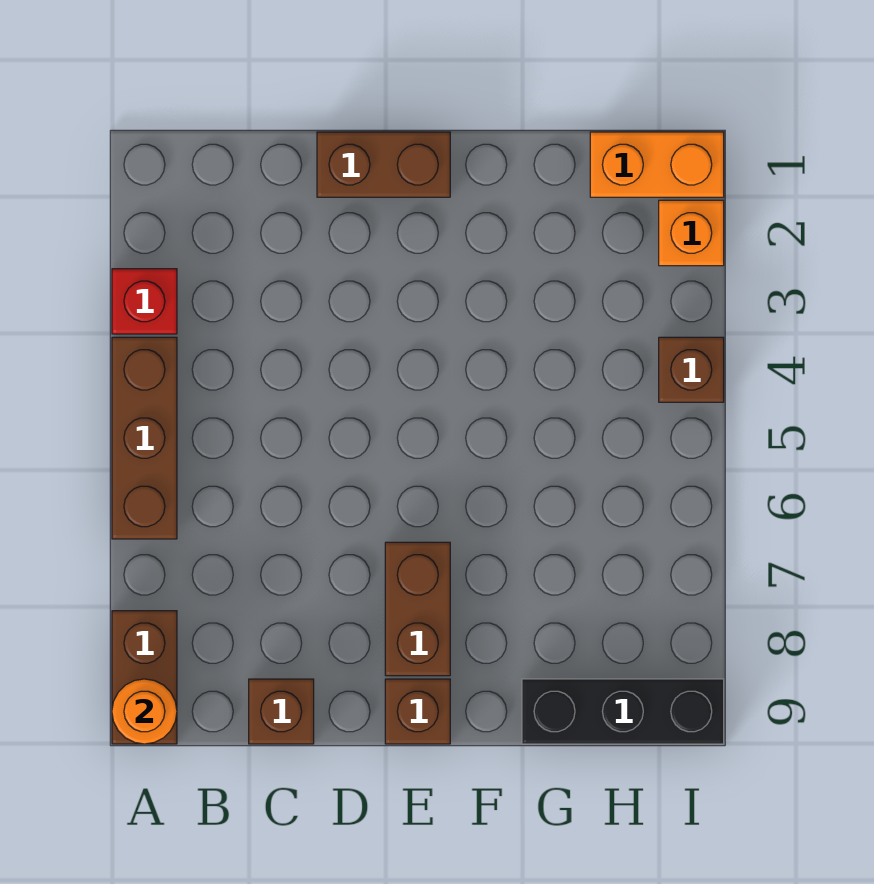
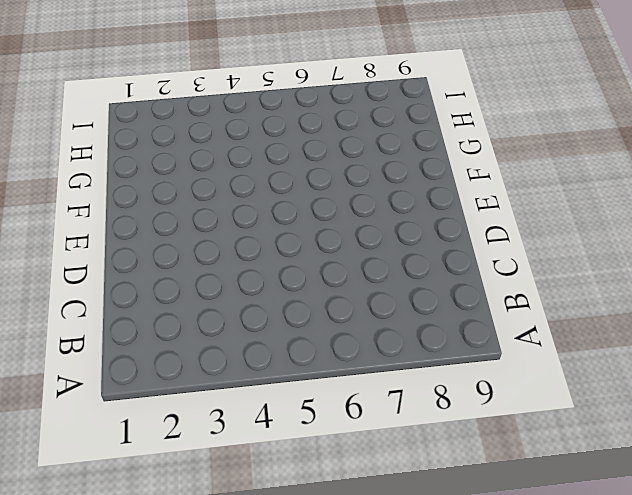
none -> red 1x1 brick [112,269,177,334]
none -> brown 1x3 brick [112,337,177,539]
none -> brown 1x2 brick [112,611,177,744]

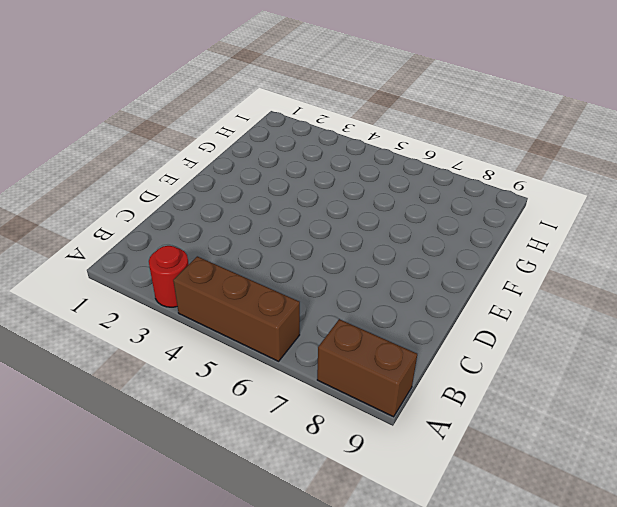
red 1x1 round brick [149,246,189,307] -> red 1x1 brick [112,269,177,334]
none -> brown 1x1 brick [249,679,314,744]
none -> brown 1x2 brick [317,132,450,197]
none -> brown 1x2 brick [385,542,450,676]

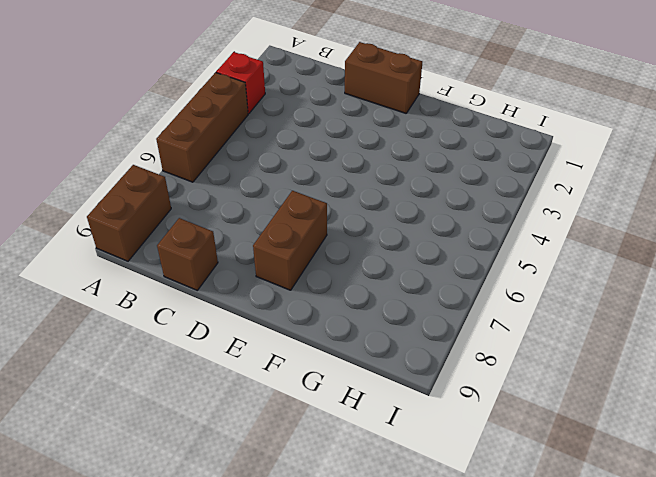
none -> brown 1x1 brick [385,679,450,744]
none -> black 1x3 brick [522,679,724,744]
none -> orange 1x2 brick [590,132,724,197]

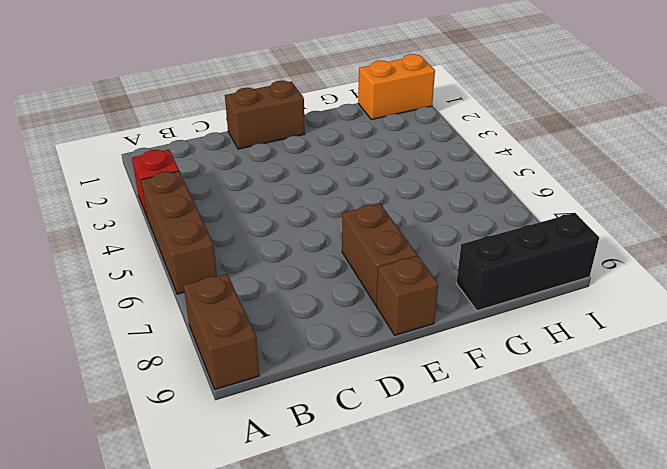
none -> brown 1x1 brick [249,679,314,744]
none -> orange 1x1 brick [659,200,724,266]
none -> brown 1x1 brick [659,337,724,402]

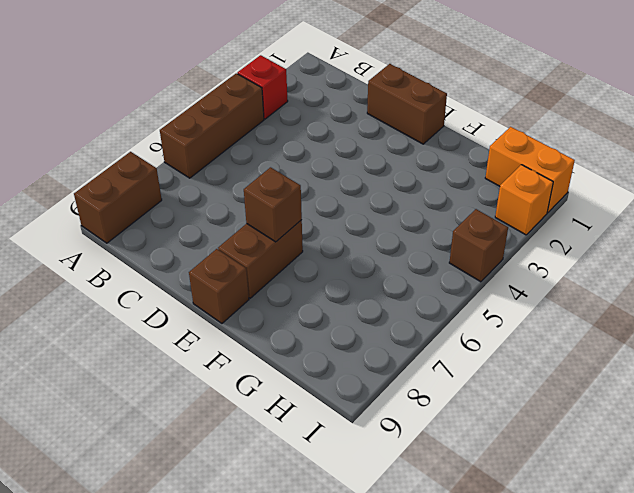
brown 1x1 brick [244,167,302,242] -> brown 1x1 brick moved to [249,679,314,744]
none -> black 1x3 brick [522,679,724,744]
none -> orange 1x1 round brick [112,679,177,744]

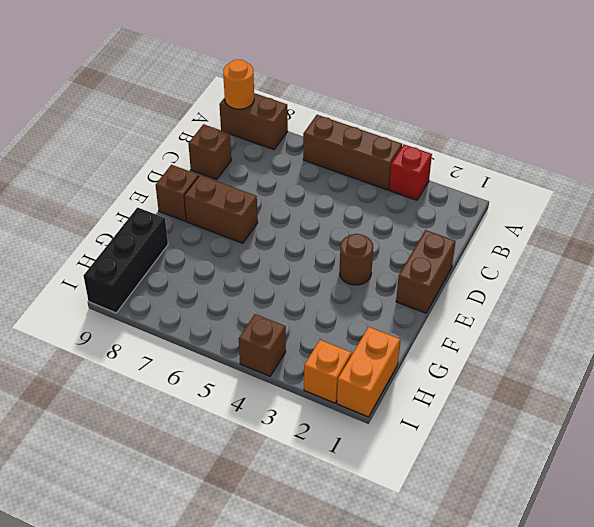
brown 1x1 round brick [340,234,373,285] -> none

